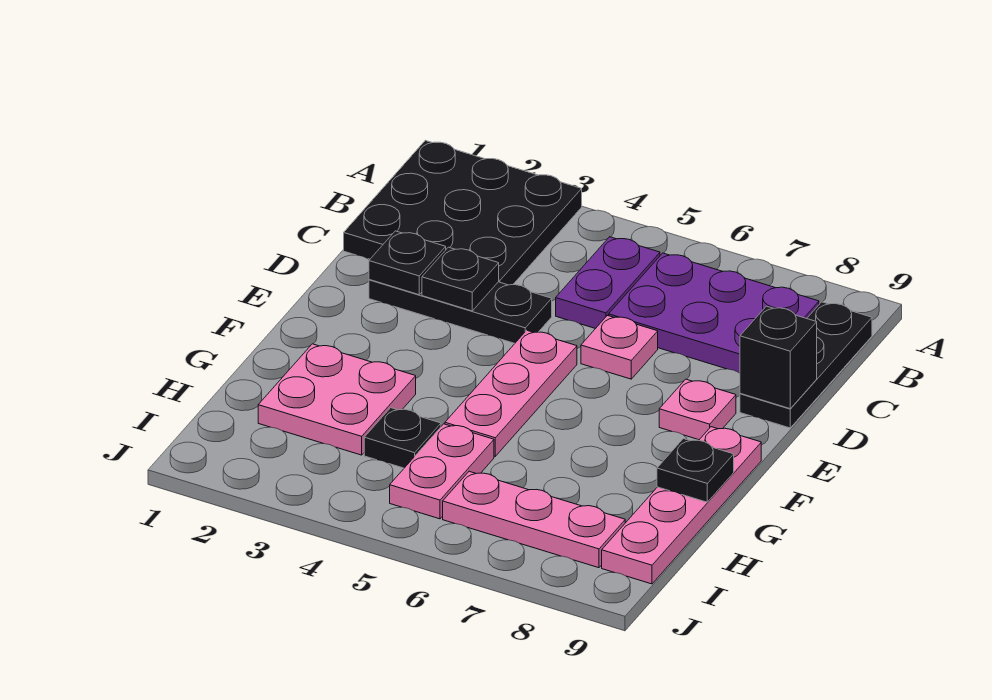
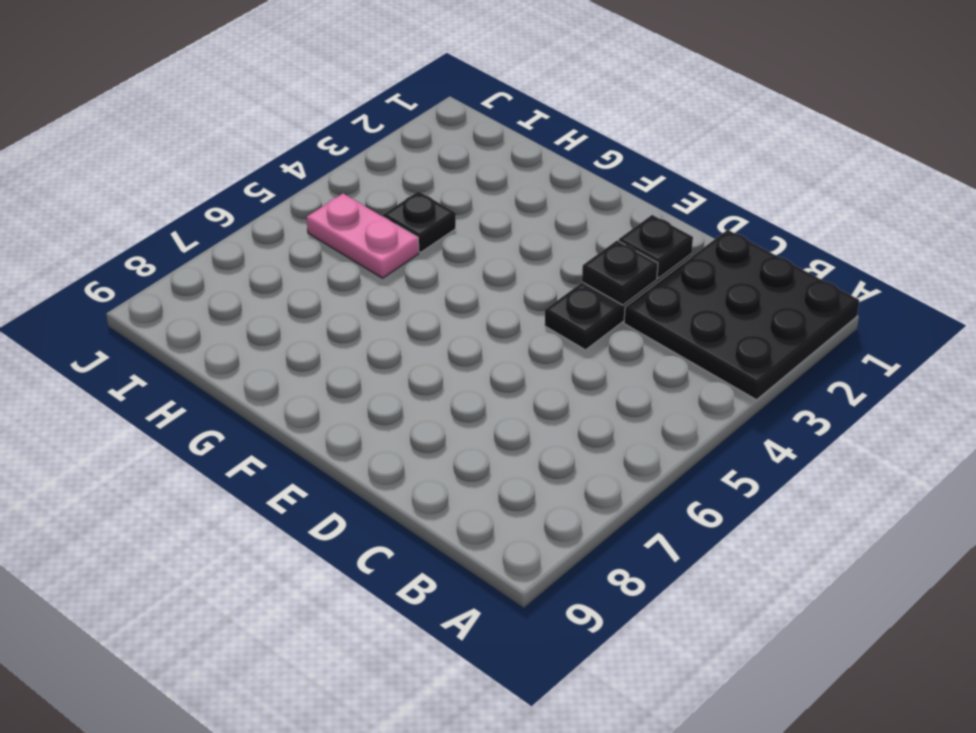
none -> purple 1x2 plate [556,237,660,329]
none -> purple 2x3 plate [609,253,819,373]
none -> black 1x3 plate [740,302,872,428]

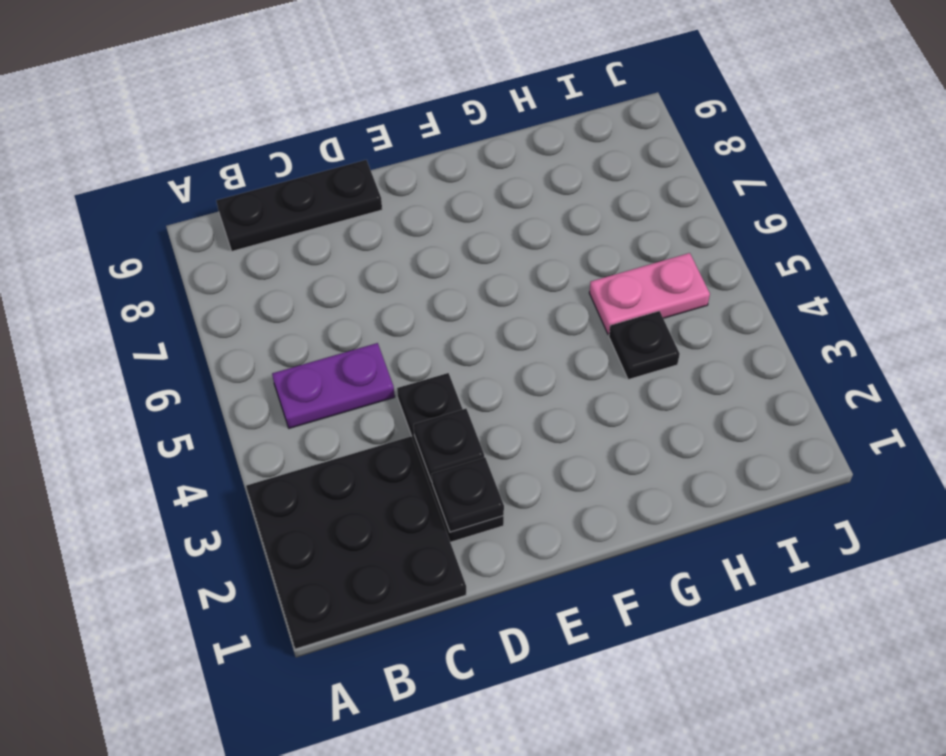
none -> purple 2x3 plate [609,253,819,373]
none -> pink 1x1 plate [581,315,658,379]
none -> pink 1x3 plate [445,330,577,456]

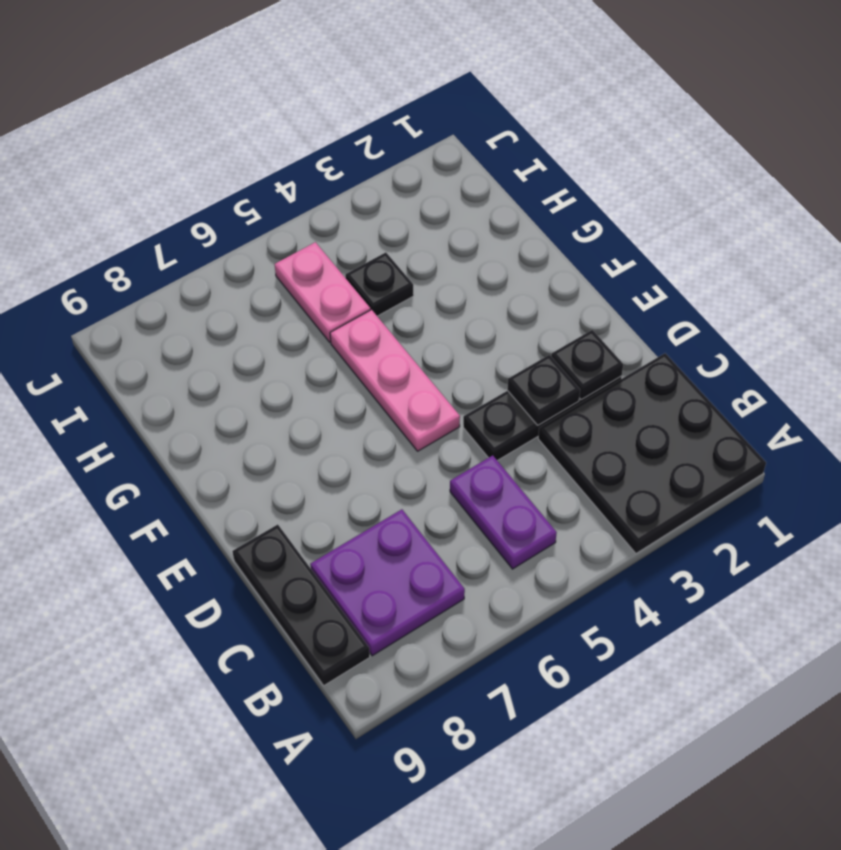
purple 2x2 plate [310,509,465,656] -> purple 2x3 plate [609,253,819,373]
none -> pink 1x1 plate [581,315,658,379]
none -> pink 1x1 plate [659,379,736,440]
none -> pink 1x4 plate [602,427,761,584]

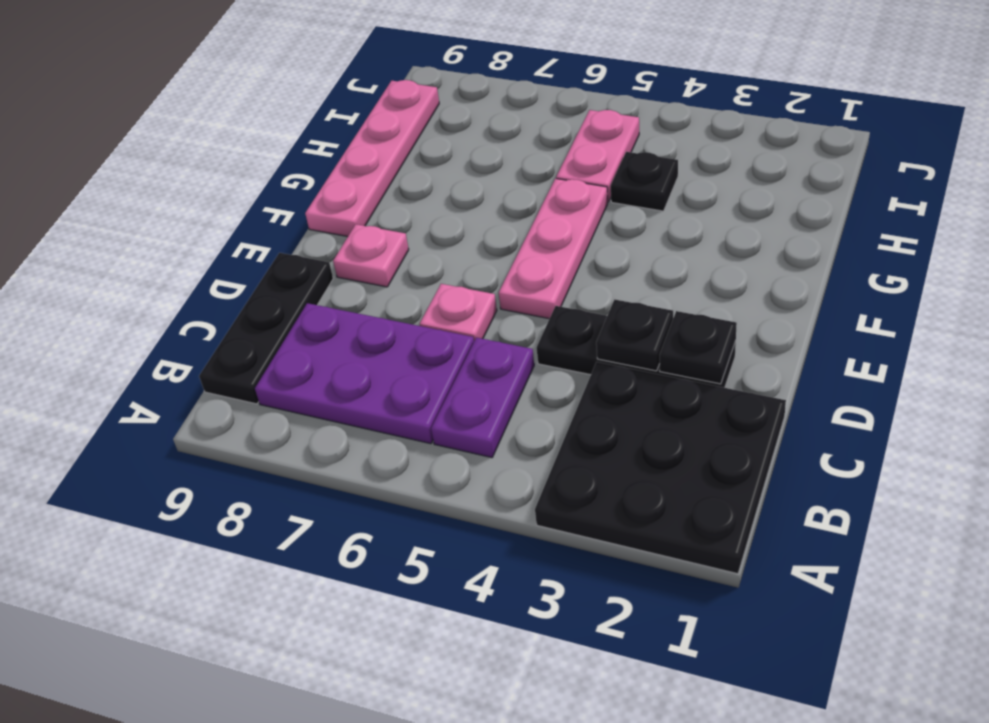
none -> pink 2x2 plate [258,344,416,455]
none -> pink 1x3 plate [443,471,625,568]
none -> black 1x1 brick [740,306,817,409]

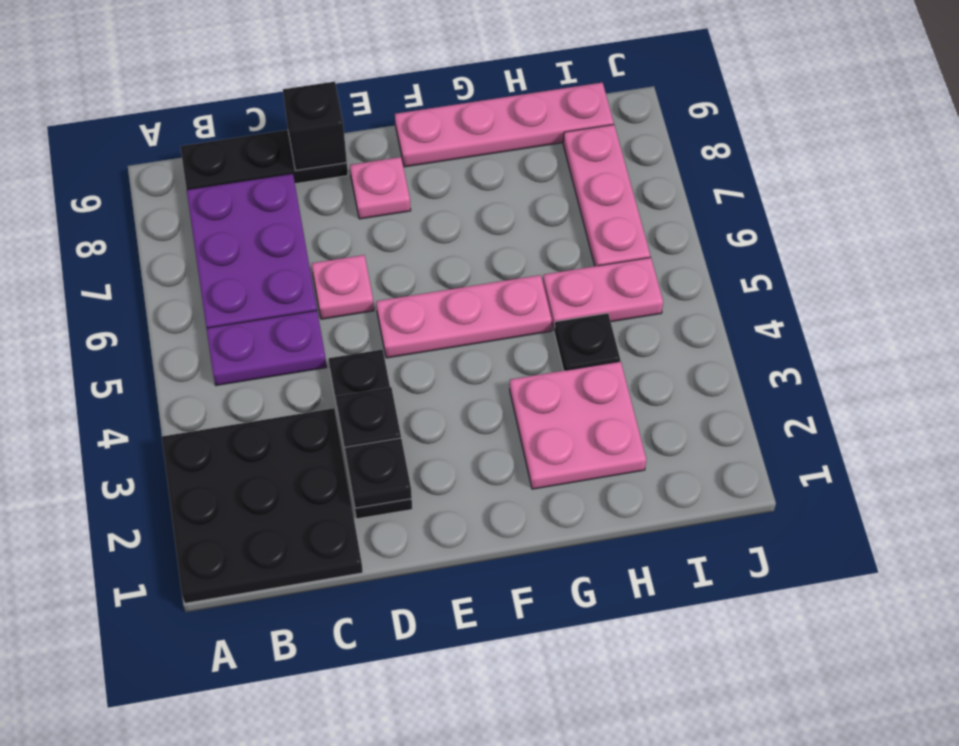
none -> black 1x1 plate [657,439,734,502]

